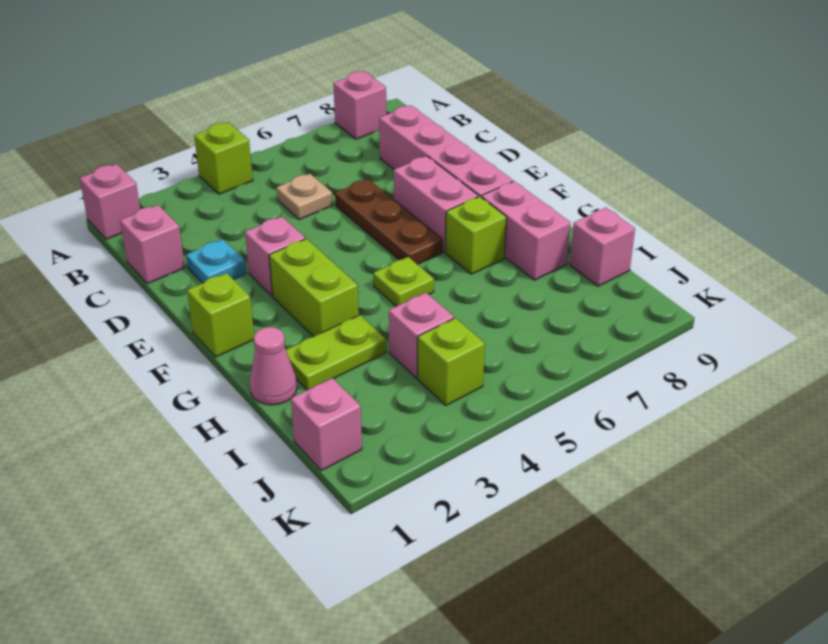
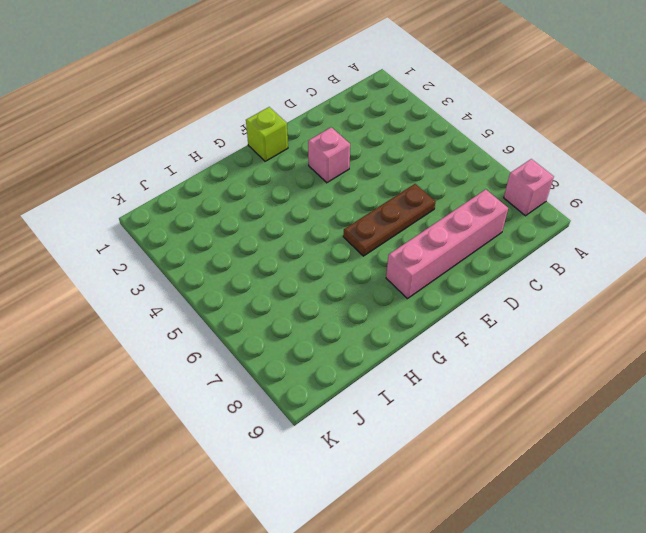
none -> pink 1x1 brick [80,164,140,239]
none -> lime 1x1 brick [194,122,253,194]
none -> pink 1x1 brick [120,205,185,284]

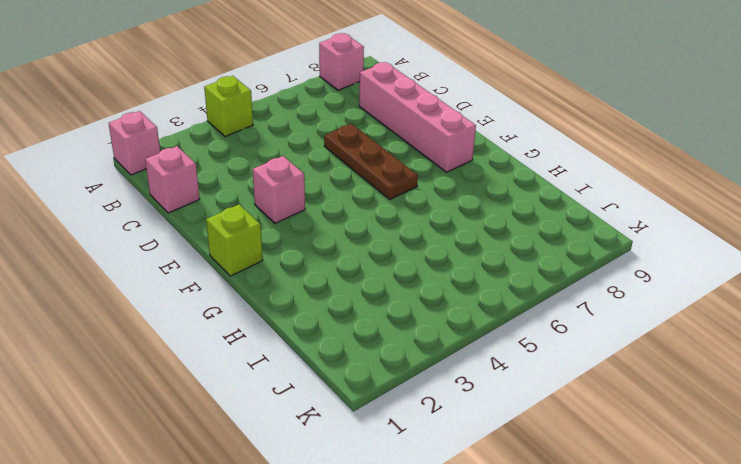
none -> tan 1x1 plate [276,174,333,220]
none -> cyan 1x1 plate [186,239,246,283]
none -> pink 1x2 brick [394,156,478,252]

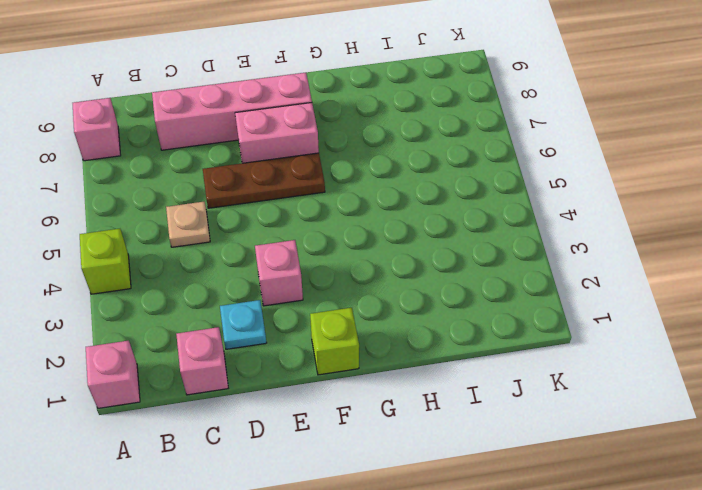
none -> lime 1x2 brick [269,239,359,337]
none -> lime 1x1 plate [373,257,434,306]
none -> lime 1x1 brick [445,196,506,274]

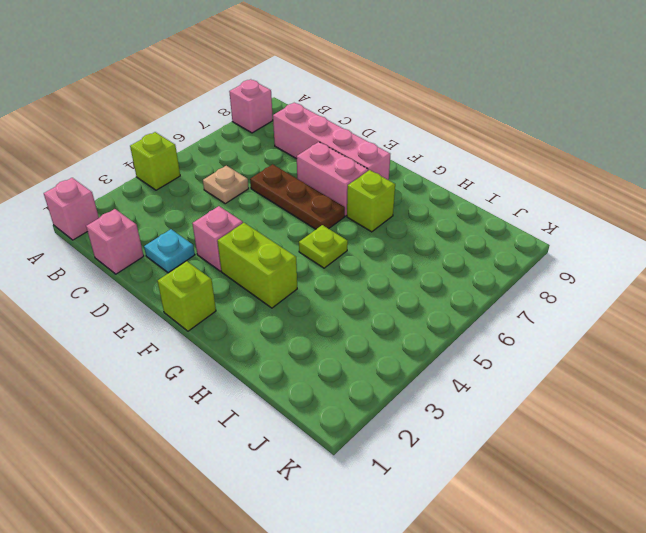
none -> pink 1x2 brick [481,181,570,280]
none -> pink 1x1 cone [250,327,297,405]
none -> lime 1x2 plate [286,315,386,390]

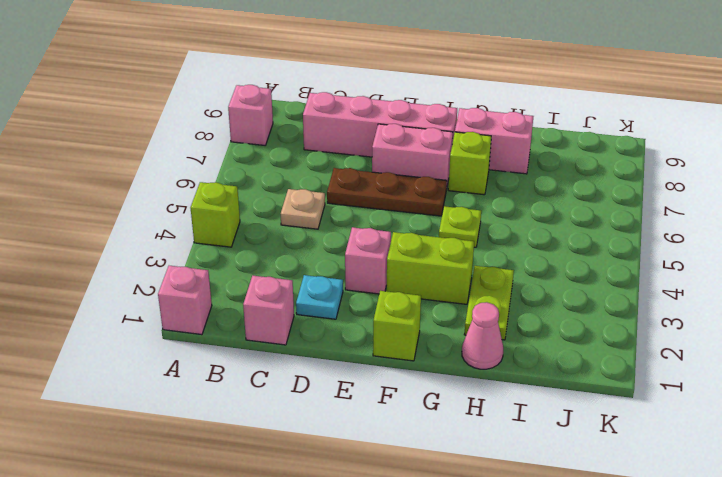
none -> pink 1x1 brick [389,293,454,378]
none -> pink 1x1 brick [570,208,635,286]
none -> pink 1x1 brick [291,378,362,471]

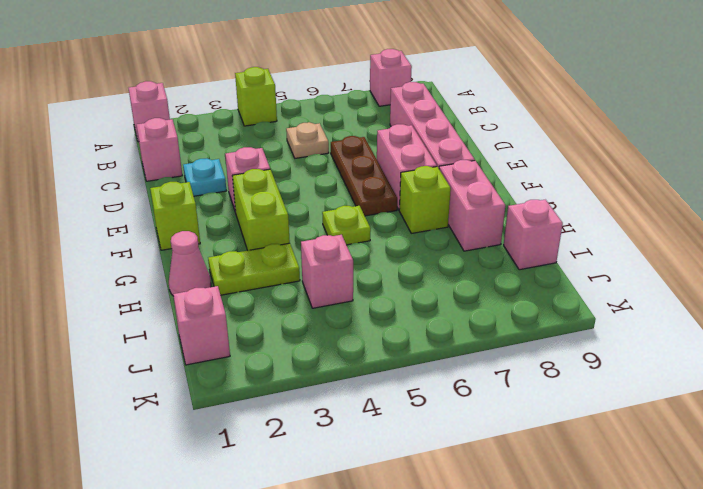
none -> lime 1x1 brick [418,318,485,405]

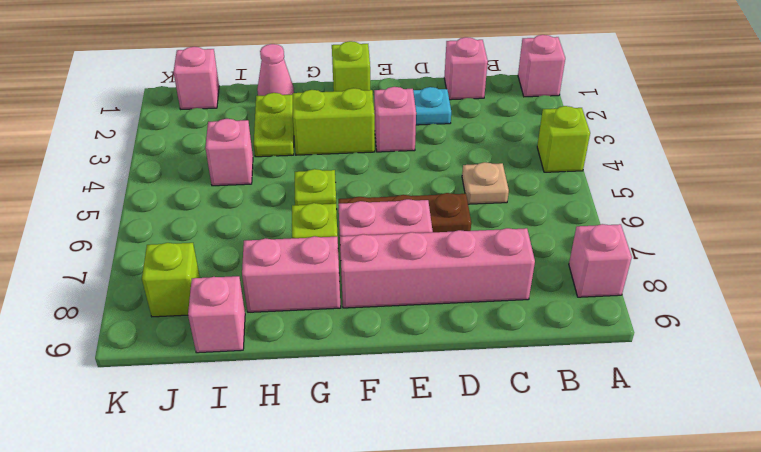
lime 1x1 brick [142,243,200,317] -> lime 1x1 brick moved to [418,318,485,405]

